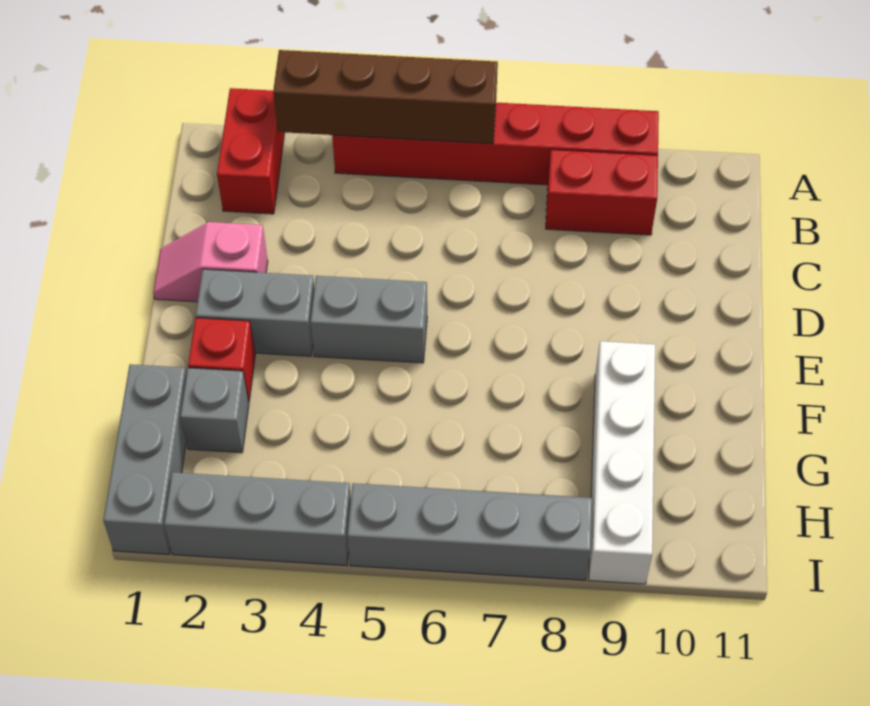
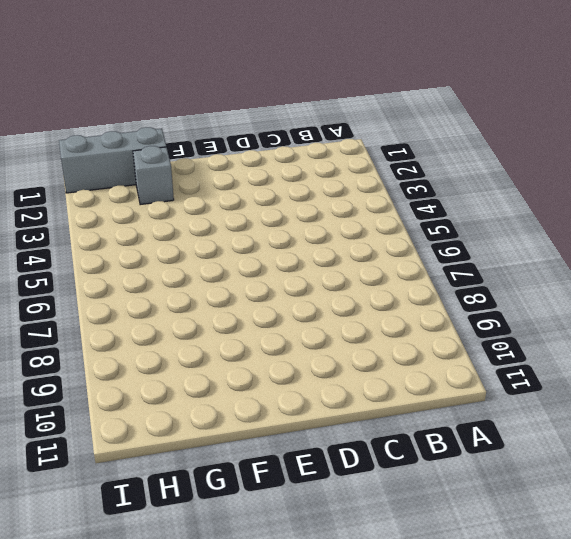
none -> red 1x2 brick [217,88,285,214]
none -> red 1x6 brick [332,103,659,185]
none -> red 1x2 brick [546,149,658,235]

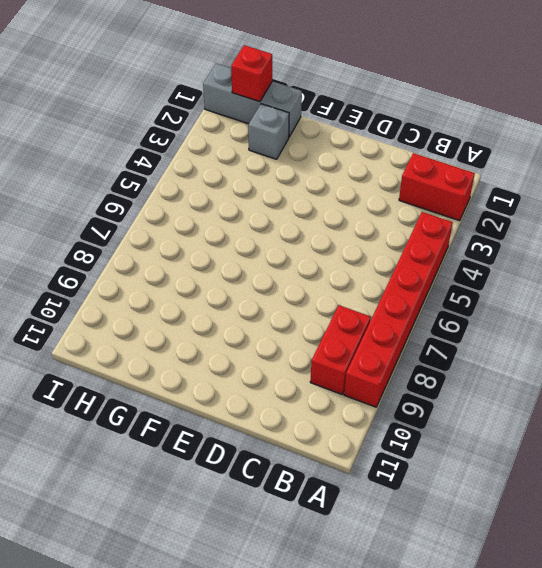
red 1x1 brick [231,45,272,102] -> red 1x1 brick moved to [188,318,255,402]
none -> pink 1x2 slope [153,222,268,302]
none -> grey 1x2 brick [196,269,314,356]
none -> grey 1x2 brick [311,276,427,363]

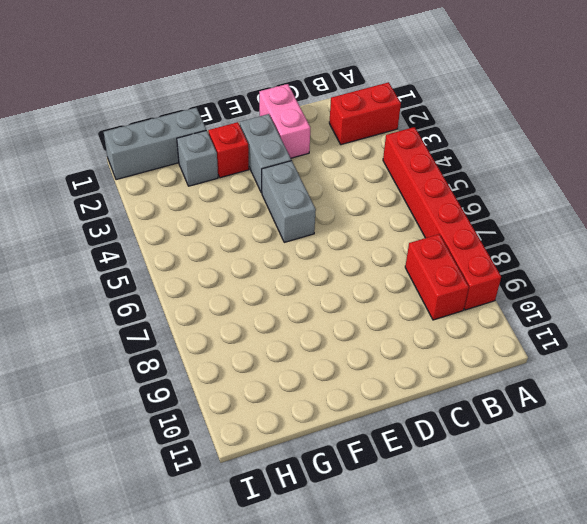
pink 1x2 brick [259,84,310,158] -> pink 1x2 slope [153,222,268,302]
none -> white 1x4 brick [589,341,655,584]
none -> grey 1x3 brick [164,472,351,566]
none -> grey 1x4 brick [347,483,592,580]

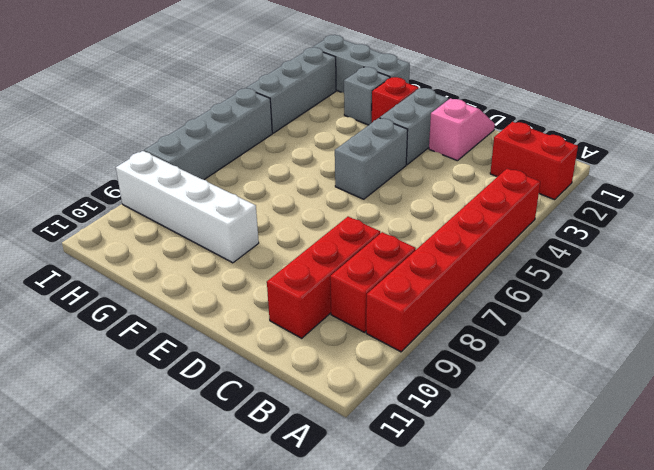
red 1x3 brick [267,217,380,338] -> none
none -> brown 1x4 brick [273,50,498,144]

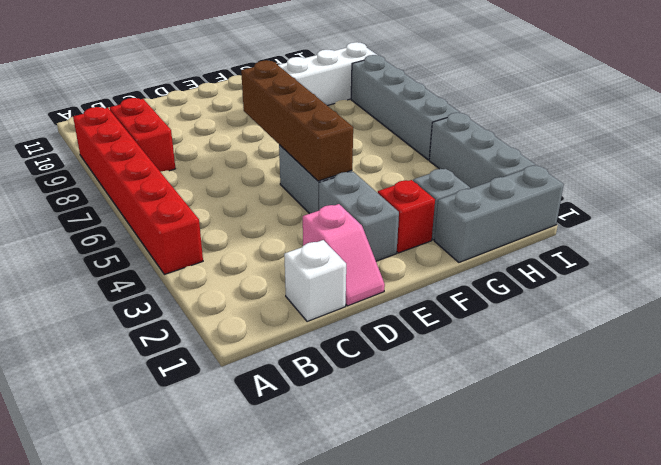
white 1x1 brick [284,240,346,322] -> none
brown 1x4 brick [241,60,353,181] -> brown 1x4 brick moved to [273,50,498,144]
none -> red 1x2 brick [217,88,285,214]

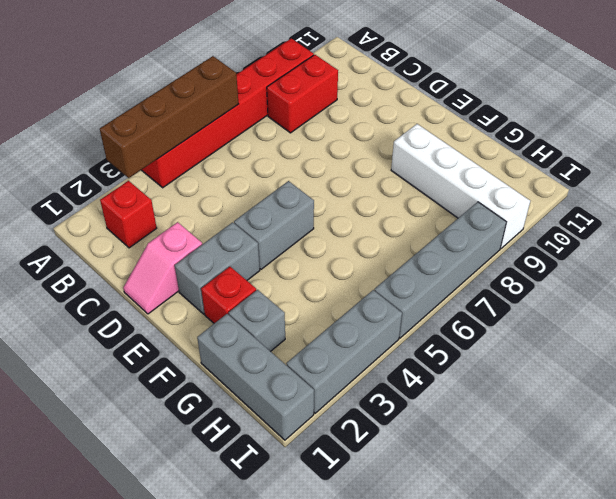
red 1x1 brick [100,181,157,248] -> red 1x2 brick [217,88,285,214]

